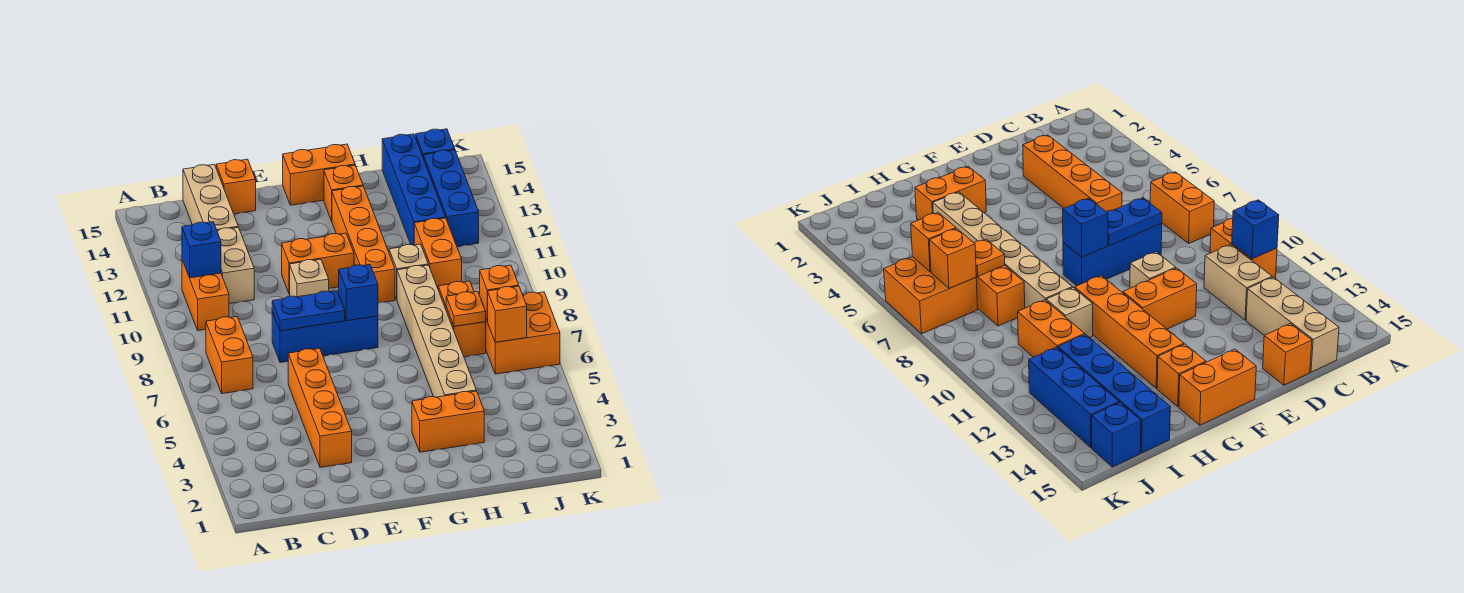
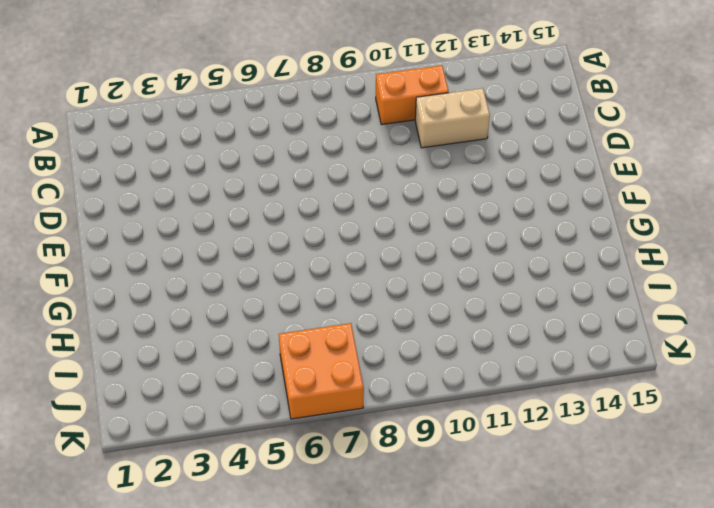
none -> orange 1x2 brick [206,317,253,394]
none -> tan 1x3 brick [183,164,238,231]
none -> orange 1x4 brick [288,348,352,467]

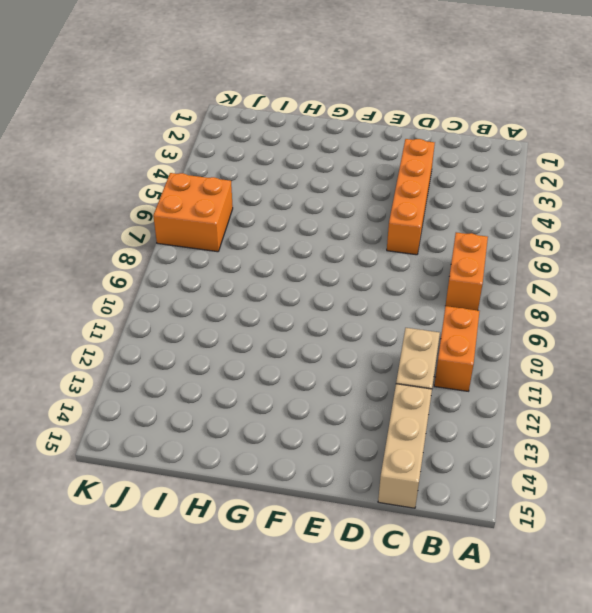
none -> blue 1x3 brick [272,312,378,362]
none -> orange 1x1 brick [216,159,256,214]
none -> tan 1x1 brick [290,259,329,297]

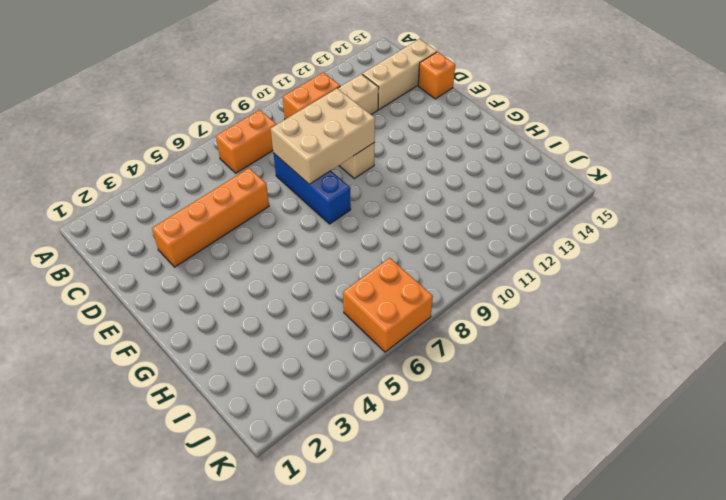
tan 2x3 brick [271,88,375,184] -> blue 1x2 plate [272,291,345,331]
none -> orange 1x2 brick [282,233,354,294]
none -> orange 1x2 brick [283,144,355,205]
none -> orange 1x2 brick [412,391,484,452]

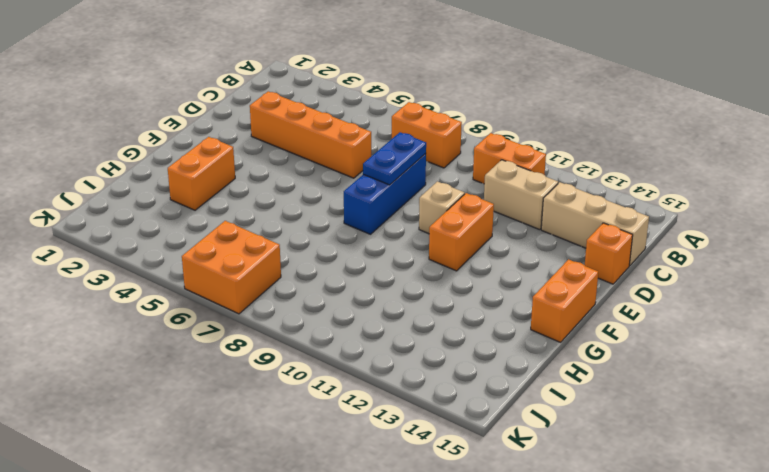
none -> orange 1x4 brick [332,186,395,303]
none -> orange 1x1 brick [324,165,363,221]
none -> tan 1x6 brick [397,265,476,397]

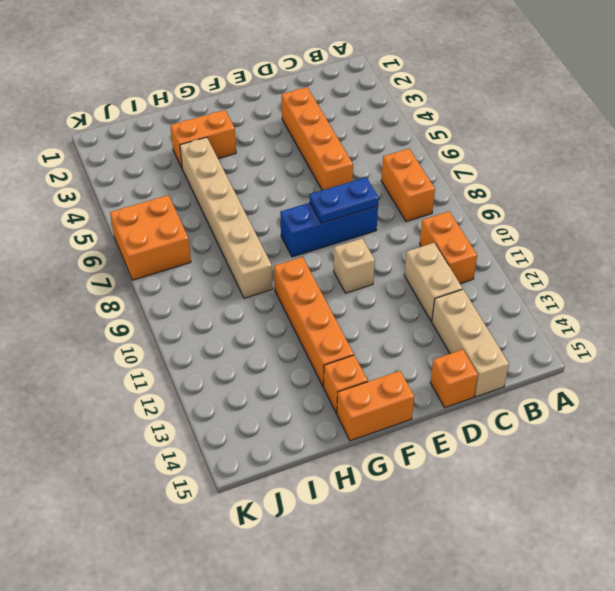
none -> orange 1x2 brick [282,233,354,294]
none -> tan 1x1 brick [389,244,428,299]
none -> orange 1x2 brick [438,281,486,357]

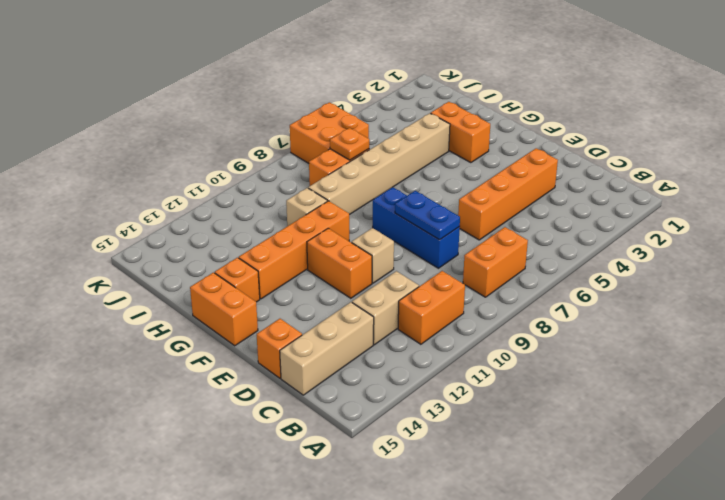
none -> orange 1x2 brick [414,218,462,288]
none -> blue 1x4 brick [382,134,446,245]
none -> blue 1x3 brick [424,150,479,247]

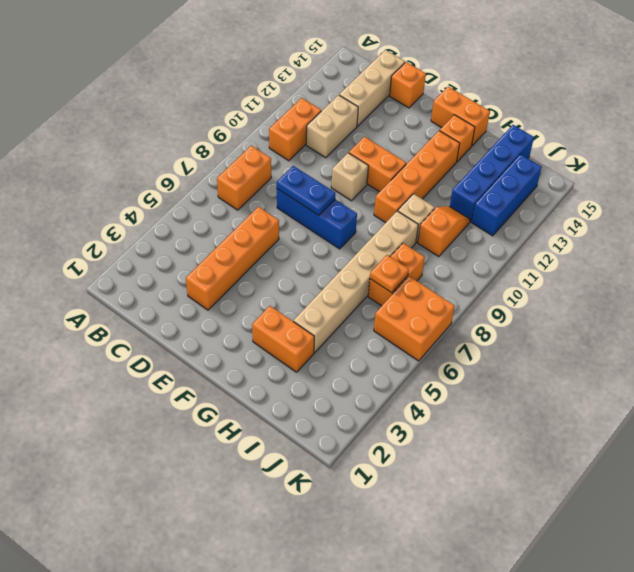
orange 1x2 slope [418,206,470,257] -> orange 1x2 brick [414,218,462,288]
none -> blue 1x1 brick [416,129,455,159]
none -> blue 1x1 brick [182,222,221,278]
none -> blue 1x1 brick [339,265,378,321]

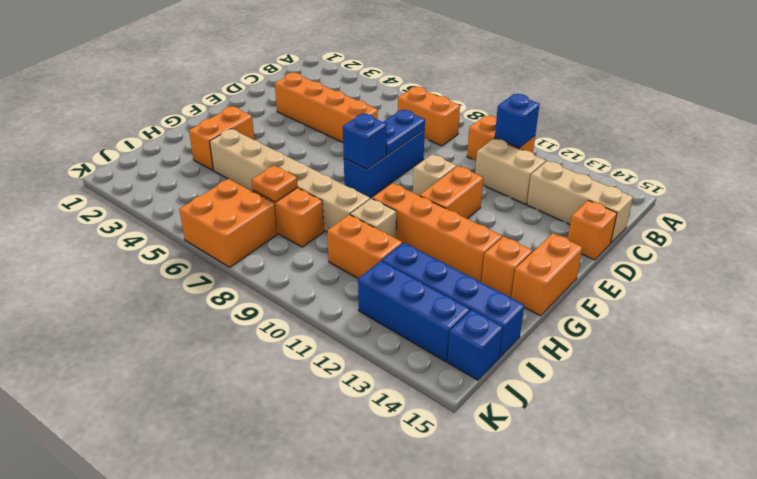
none -> orange 1x1 brick [488,286,527,342]
none -> orange 1x1 brick [480,265,519,321]

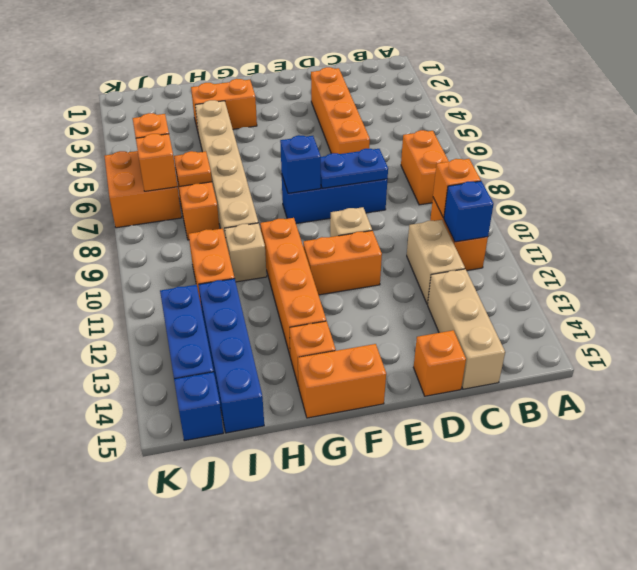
orange 1x1 brick [433,159,481,218] -> none

